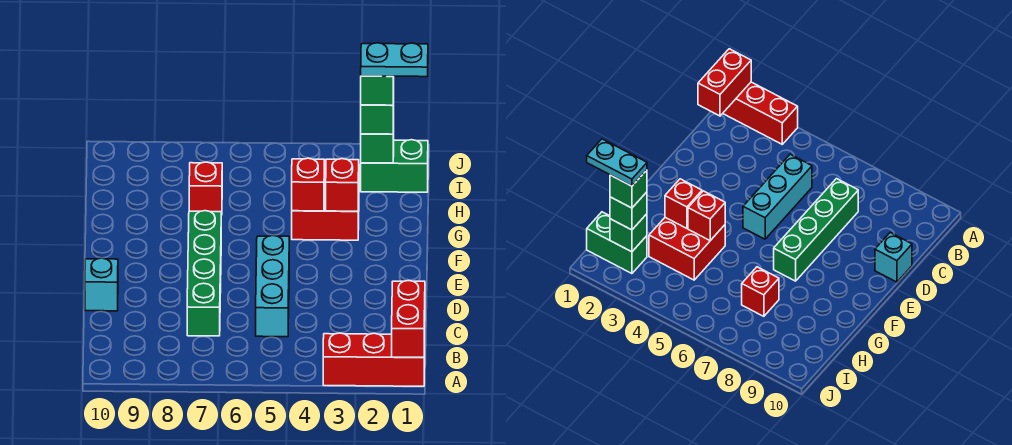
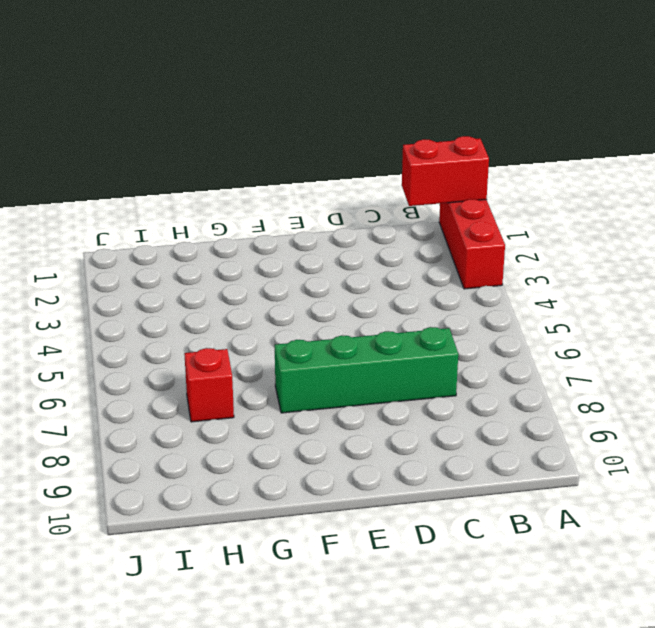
none -> cyan 1x3 brick [256,235,289,337]
none -> cyan 1x1 brick [85,258,118,311]
none -> red 2x2 brick [292,164,359,240]

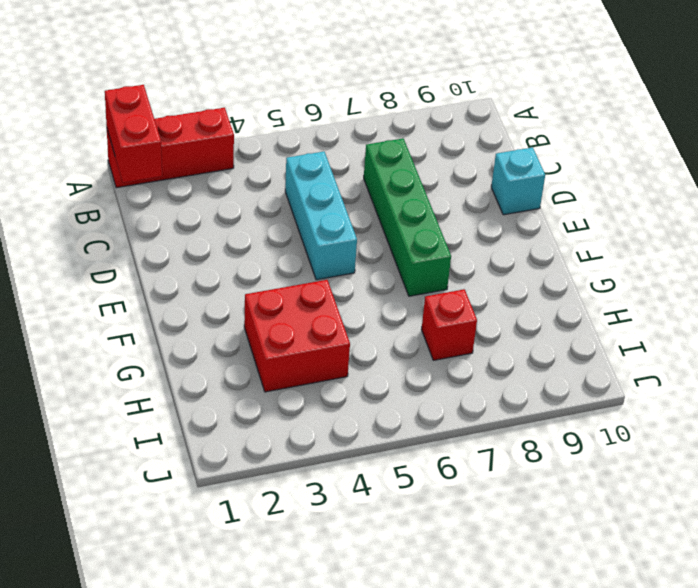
none -> green 1x2 brick [361,140,428,192]
none -> red 1x1 brick [326,159,359,211]
none -> red 1x1 brick [292,158,325,211]

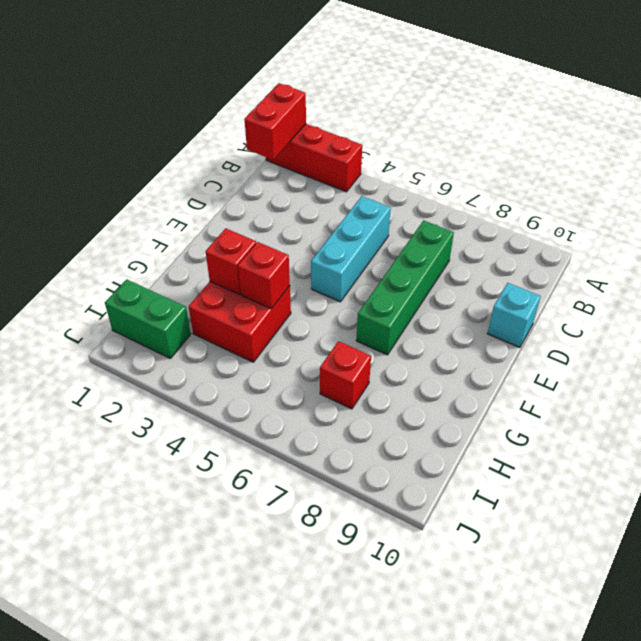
none -> green 1x1 brick [361,129,394,163]
none -> green 1x1 brick [361,100,394,134]
none -> green 1x1 brick [361,76,394,105]

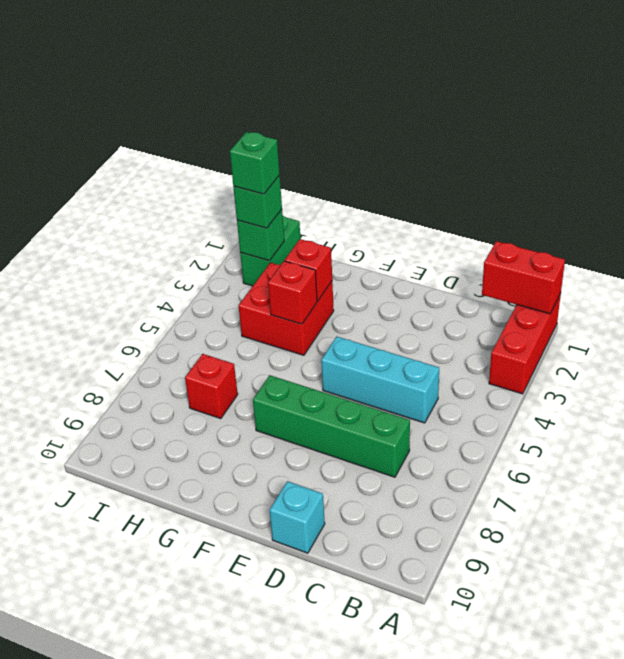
none -> cyan 1x2 plate [361,43,428,77]

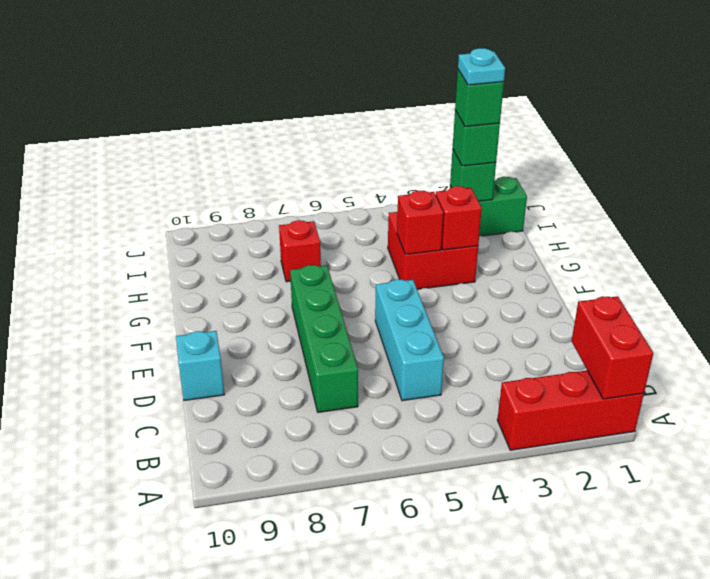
cyan 1x1 plate [458,48,505,85] -> cyan 1x2 plate [361,43,428,77]

